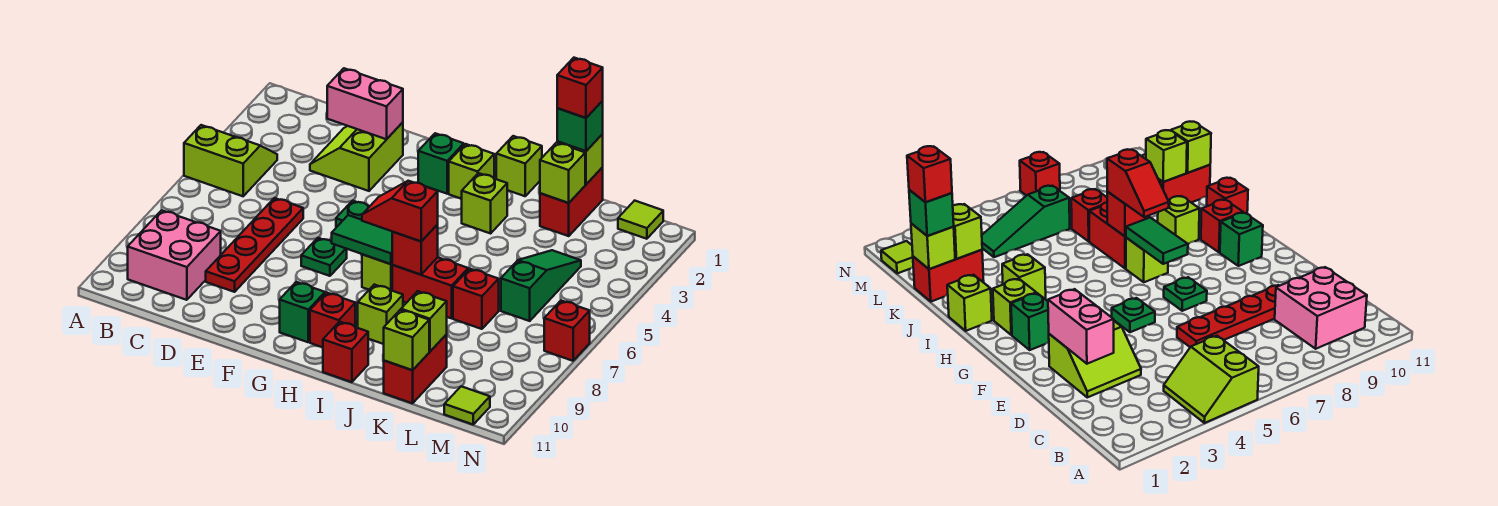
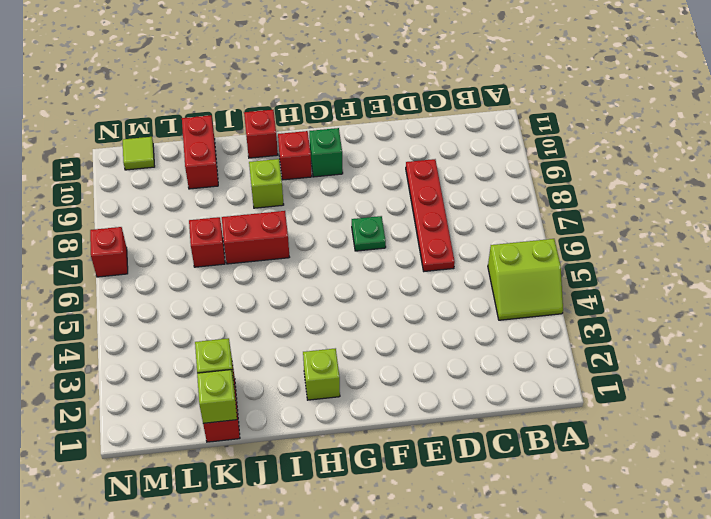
none -> pink 2x2 brick [128,210,221,300]
none -> lime 2x2 slope [310,122,403,191]
none -> green 1x1 plate [336,201,370,227]
none -> green 1x1 brick [418,133,464,194]

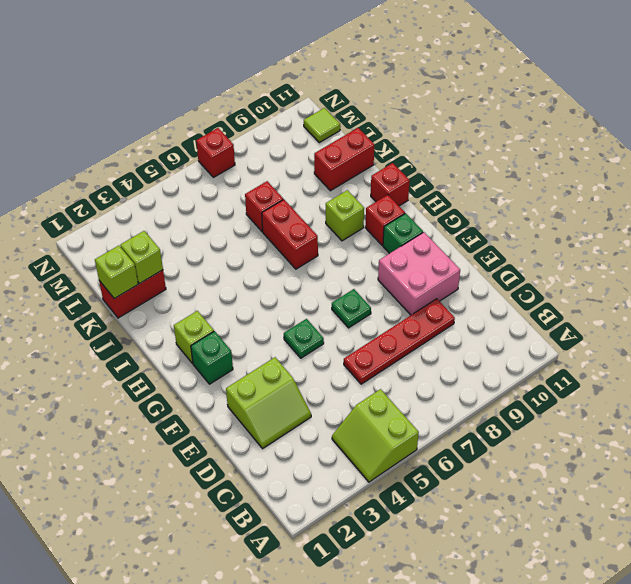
pink 2x2 brick [378,232,460,315] -> pink 2x2 brick moved to [128,210,221,300]
none -> lime 1x1 brick [362,254,392,291]
none -> lime 1x1 brick [496,136,542,196]
none -> lime 1x1 brick [462,173,507,233]
none -> green 1x3 slope [501,250,581,321]

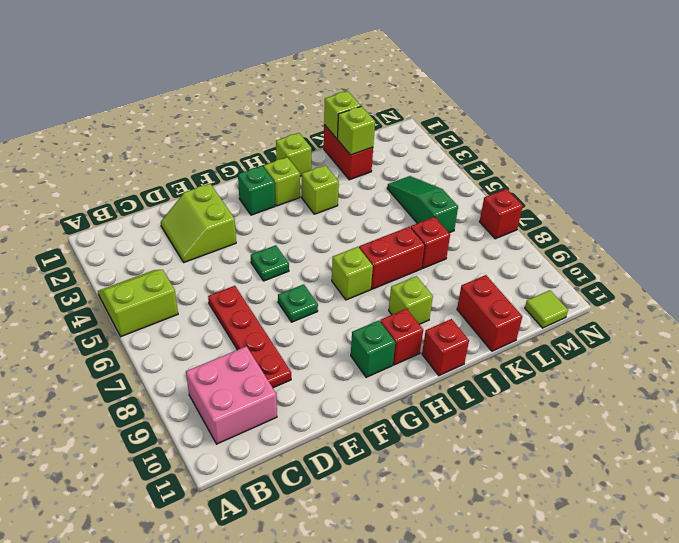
none -> lime 1x1 tile [618,201,663,239]
none -> pink 1x2 brick [327,68,403,139]
none -> green 1x2 tile [332,215,392,264]
none -> red 1x1 brick [392,225,438,275]

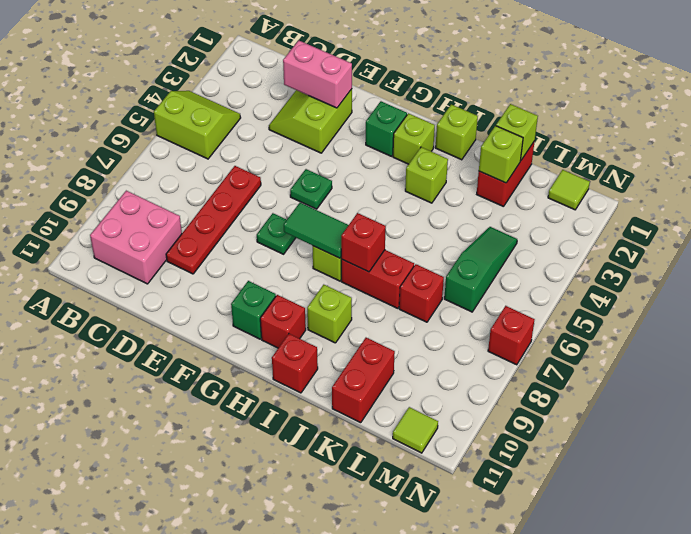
none -> lime 1x1 brick [401,291,447,352]
none -> lime 1x1 brick [384,310,429,370]
none -> red 1x2 slope [362,181,438,241]
none -> green 1x1 brick [557,101,603,151]

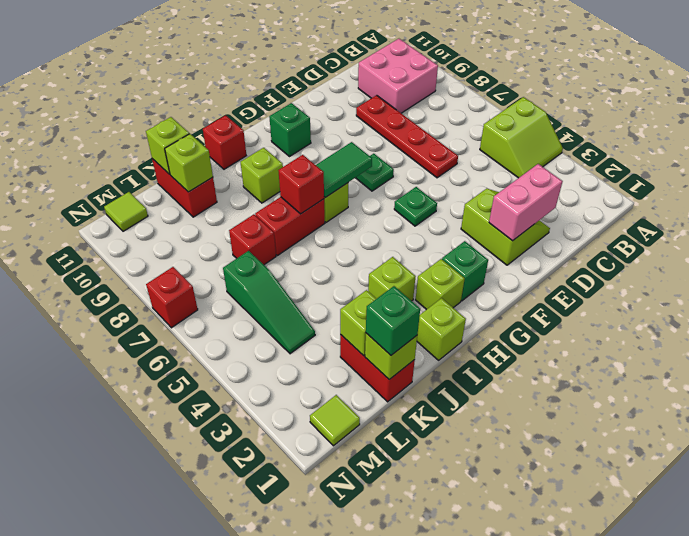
none -> red 1x1 brick [310,292,355,347]
none -> red 1x2 slope [362,181,438,241]
none -> red 1x1 brick [557,58,603,118]

